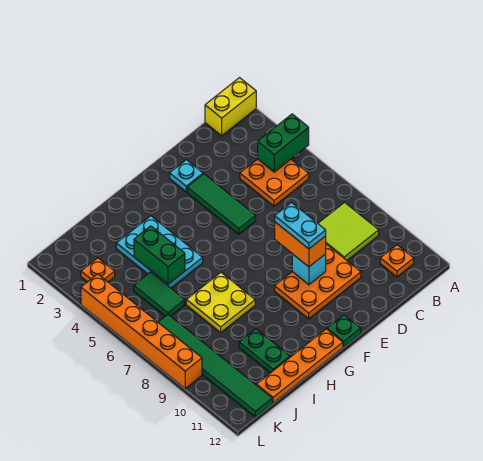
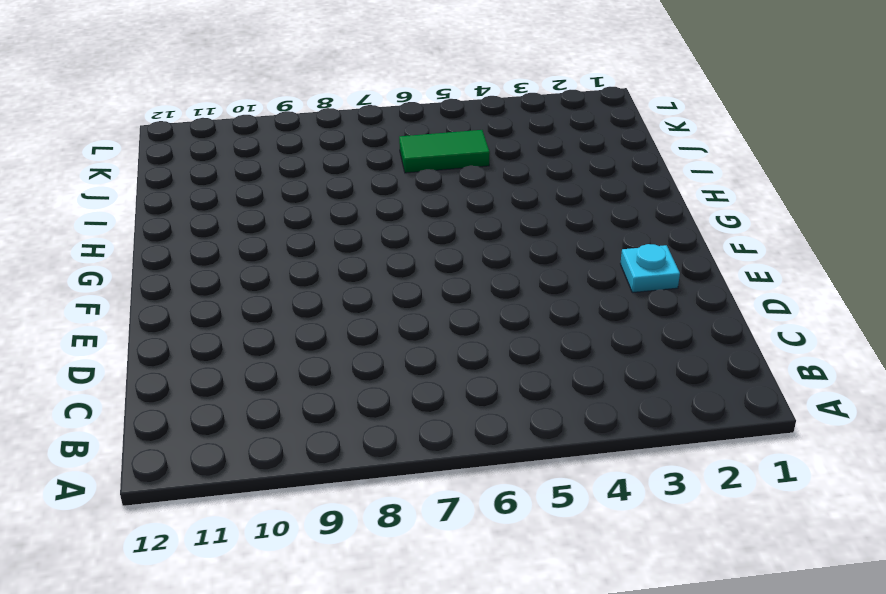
none -> yellow 1x2 brick [205,78,256,136]
none -> orange 2x2 plate [240,159,309,206]
none -> lime 2x2 tile [318,203,379,260]

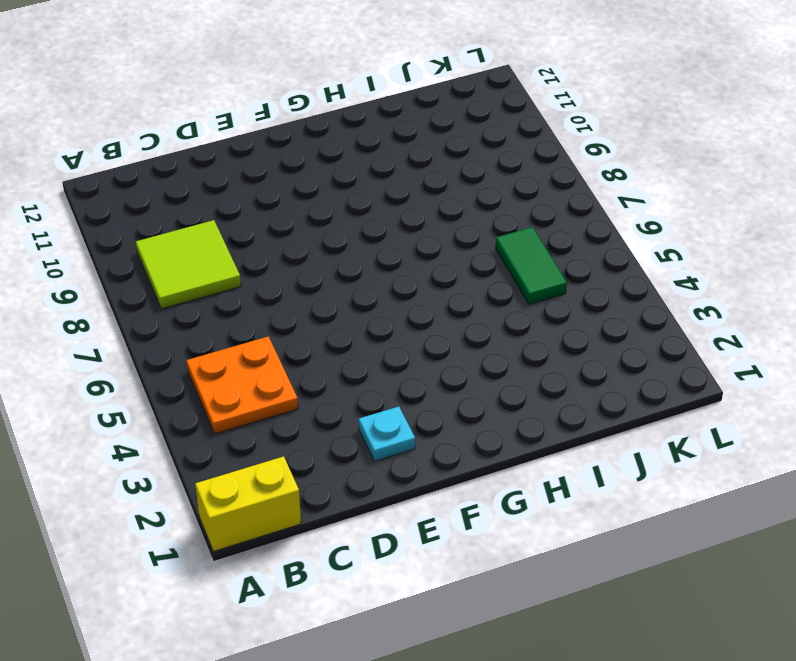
none -> orange 1x1 plate [380,245,414,277]
none -> orange 2x3 plate [275,245,361,319]
none -> green 1x3 tile [187,174,256,234]

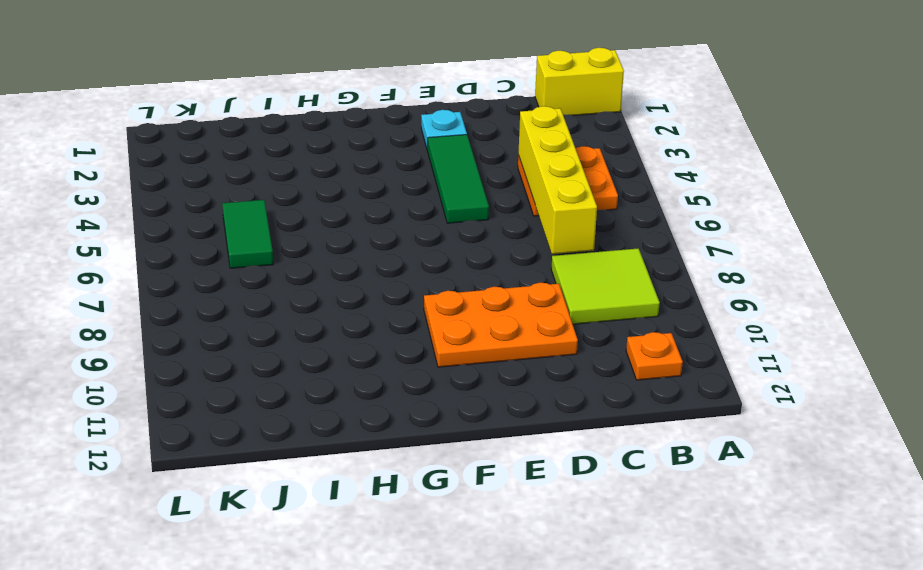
yellow 1x4 brick [518,106,597,254] -> none
none -> green 1x1 plate [327,315,361,347]
none -> orange 1x4 plate [256,329,343,403]
none -> cyan 2x3 plate [116,216,203,288]

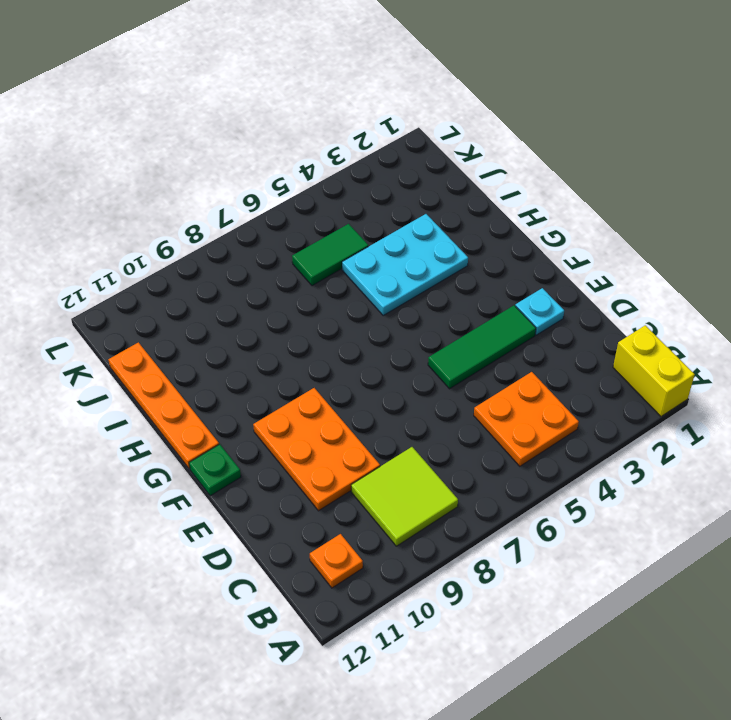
none -> yellow 2x2 plate [186,273,255,332]
none -> green 1x2 plate [239,329,290,373]
none -> orange 1x1 plate [81,258,115,282]

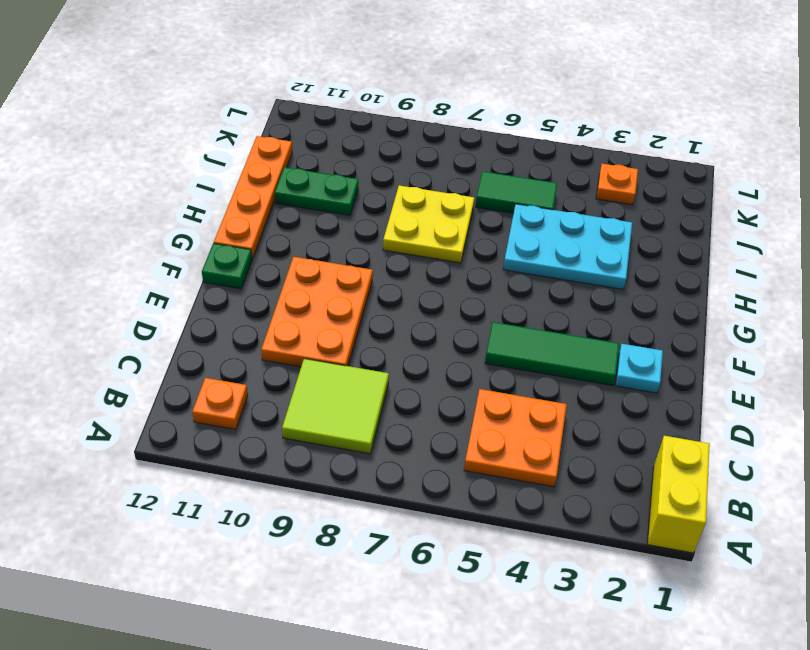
none -> green 1x6 tile [158,315,272,417]
none -> orange 1x6 brick [81,274,202,389]
none -> green 1x2 brick [258,114,309,172]

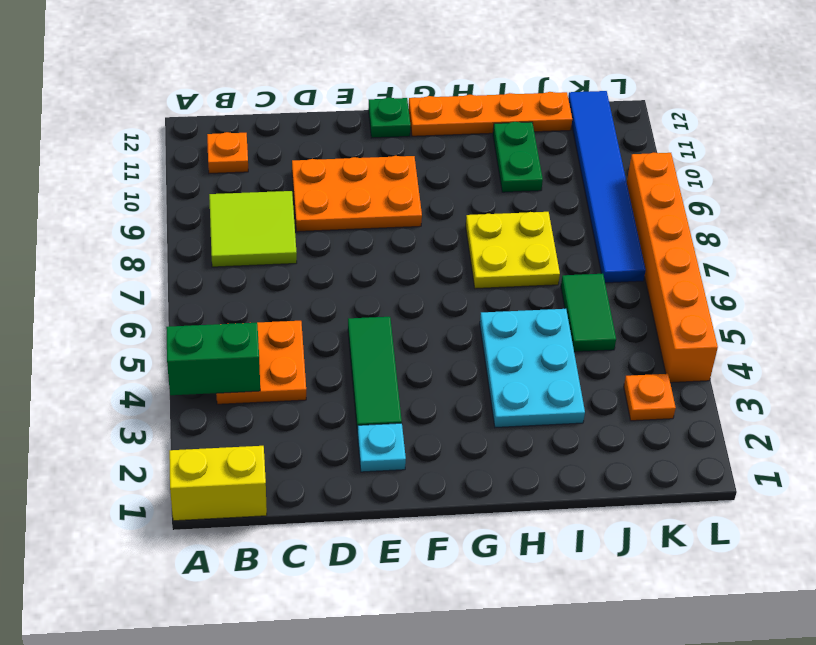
blue 1x6 tile [568,91,646,283] -> green 1x6 tile [158,315,272,417]
none -> cyan 1x1 brick [292,254,326,285]
none -> green 1x2 brick [134,226,185,284]
none -> orange 1x2 brick [275,222,326,267]

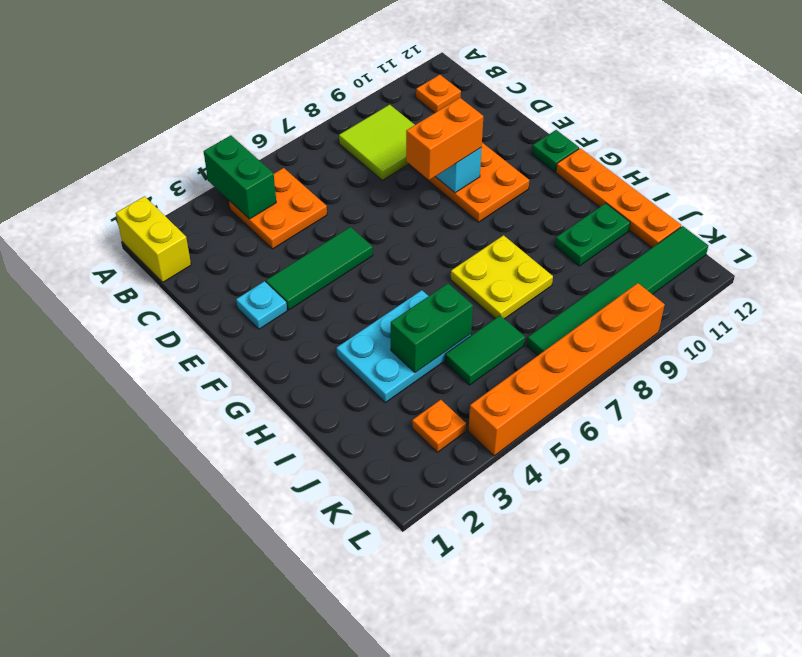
none -> cyan 1x2 plate [275,203,326,249]

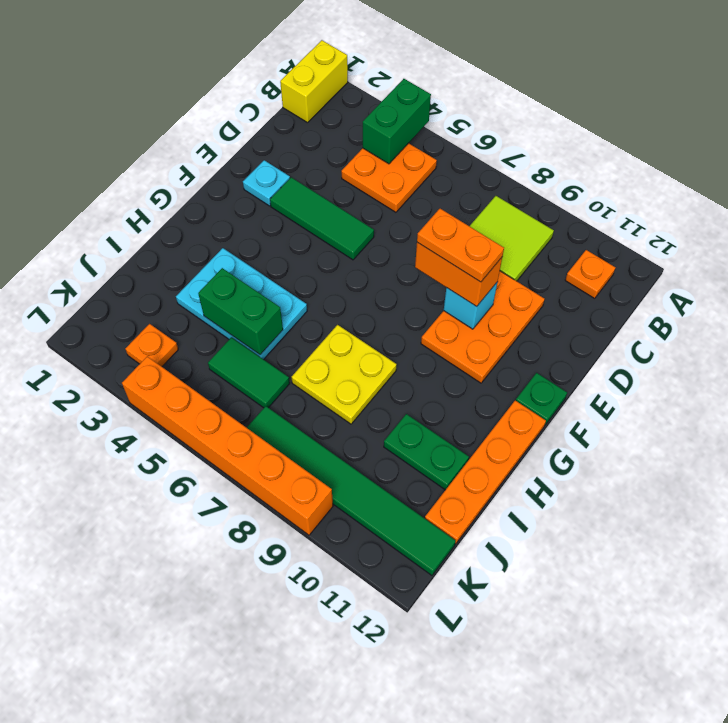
orange 1x2 plate [417,209,504,282] -> cyan 1x2 plate [275,203,326,249]

